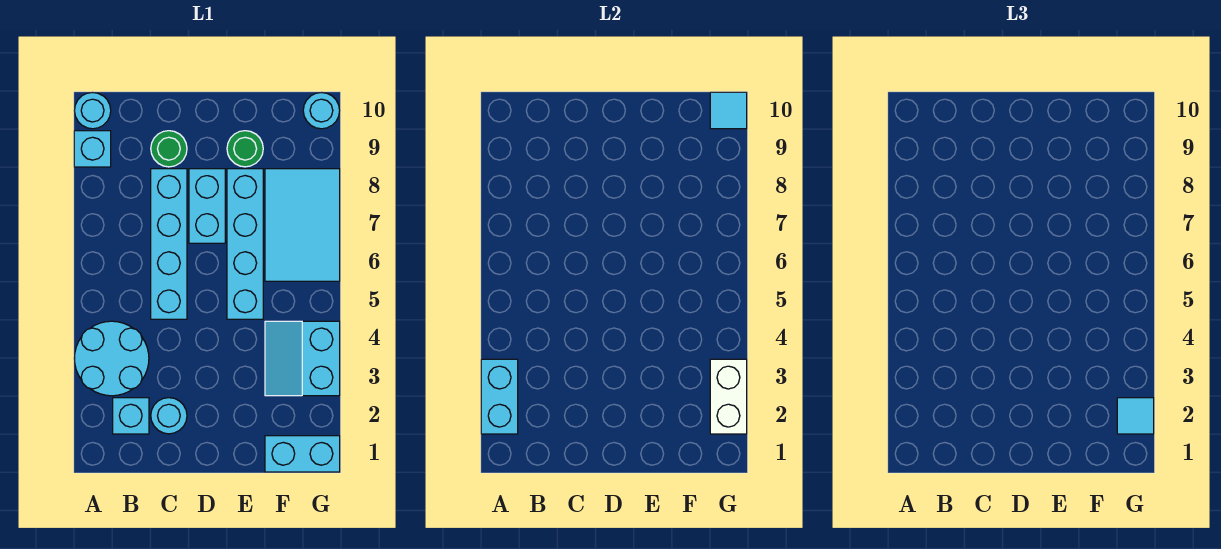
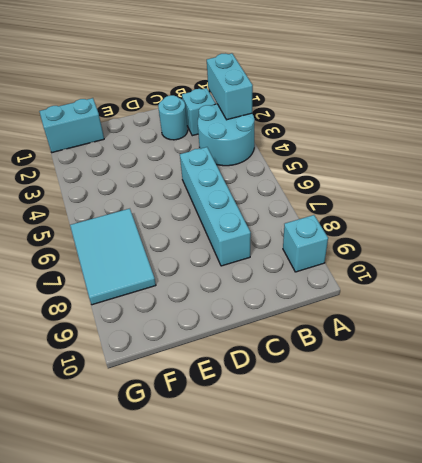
none -> cyan 1x1 round brick [74,93,111,129]
none -> green 1x1 round brick [151,131,187,167]
none -> cyan 1x2 brick [189,169,225,243]

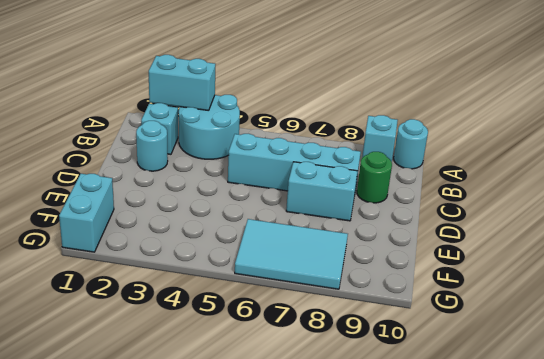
none -> cyan 1x4 brick [227,169,263,319]
none -> green 1x1 round brick [227,131,263,167]
none -> cyan 2x2 slope [265,321,340,396]

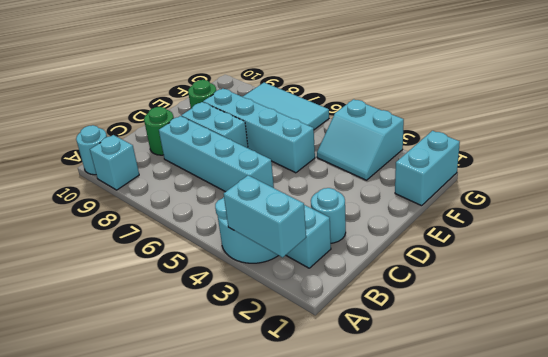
none -> cyan 1x1 round brick [303,93,340,129]
none -> white 1x2 brick [710,359,747,434]
none -> cyan 1x1 tile [710,92,747,129]

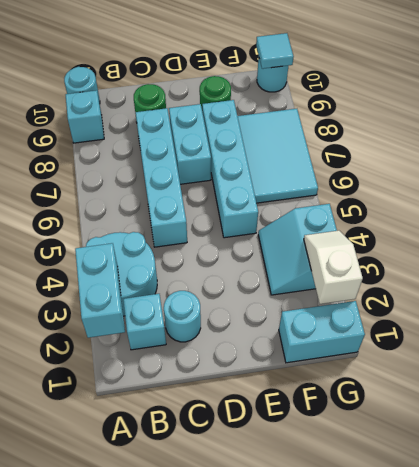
white 1x2 slope [304,230,363,304] -> white 1x2 brick [710,359,747,434]
none -> cyan 1x1 tile [1117,398,1154,434]

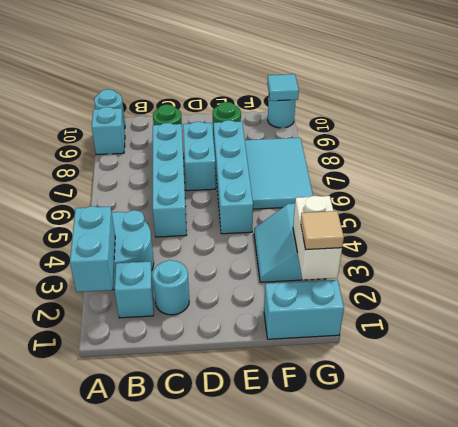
tan 1x1 tile [301,211,344,250] -> cyan 1x1 tile [1117,398,1154,434]

